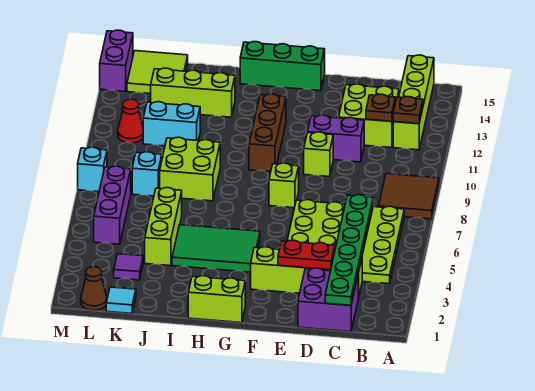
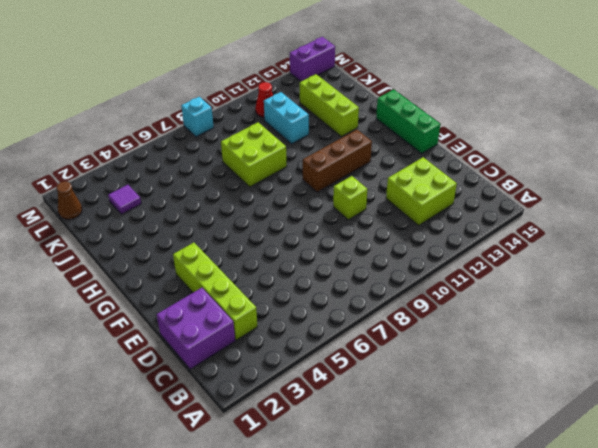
none -> brown 2x2 tile [378,174,439,219]
none -> lime 4x4 plate [287,200,404,284]
none -> lime 1x4 brick [393,55,434,150]
none -> purple 1x2 brick [307,115,364,162]

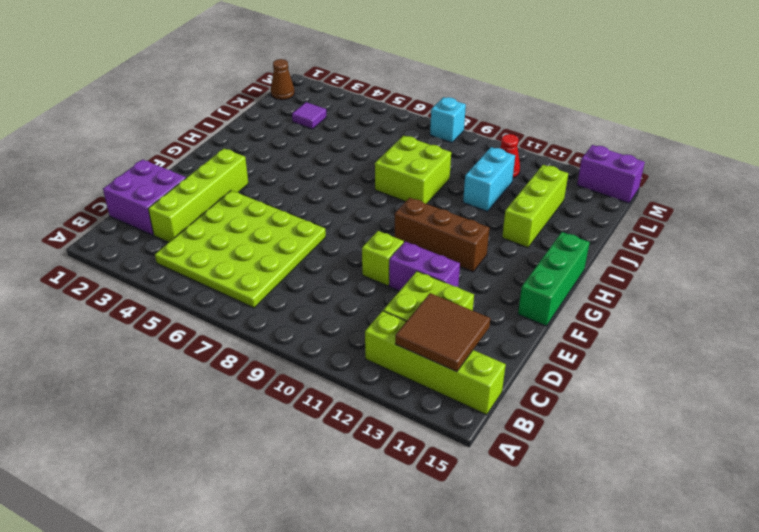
brown 2x2 tile [395,293,490,372] -> brown 2x2 tile moved to [378,174,439,219]
purple 1x2 brick [389,242,460,291] -> purple 1x2 brick turned to [307,115,364,162]
none -> lime 1x1 brick [269,163,299,208]
none -> lime 1x2 brick [188,276,245,323]
none -> green 2x3 tile [172,225,260,272]
none -> lime 1x3 brick [145,188,182,266]

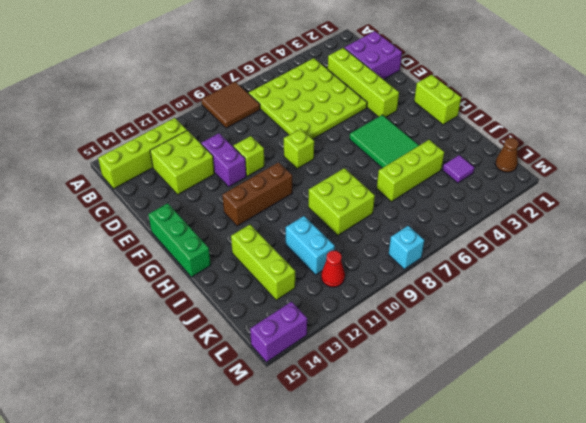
none -> cyan 1x1 tile [106,287,136,314]
none -> cyan 1x1 brick [132,152,162,196]
none -> lime 2x2 tile [127,51,188,94]
none -> purple 1x3 brick [94,166,131,244]

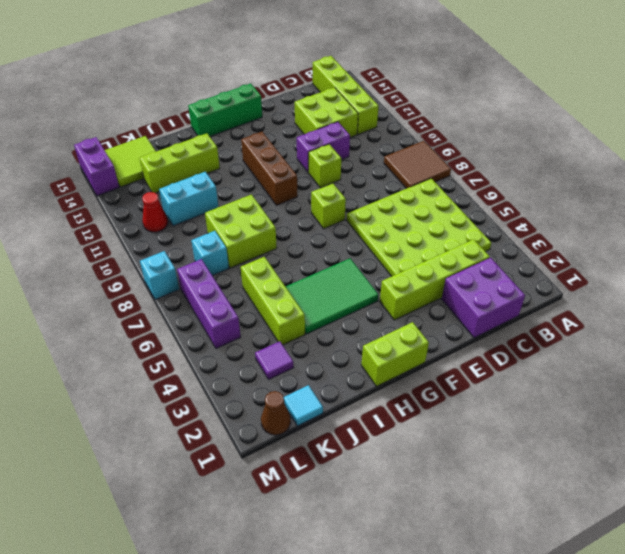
none -> brown 1x1 plate [393,97,423,124]
none -> green 1x6 plate [325,195,373,305]
none -> brown 1x1 plate [366,94,395,121]
none -> red 1x2 plate [278,240,335,270]

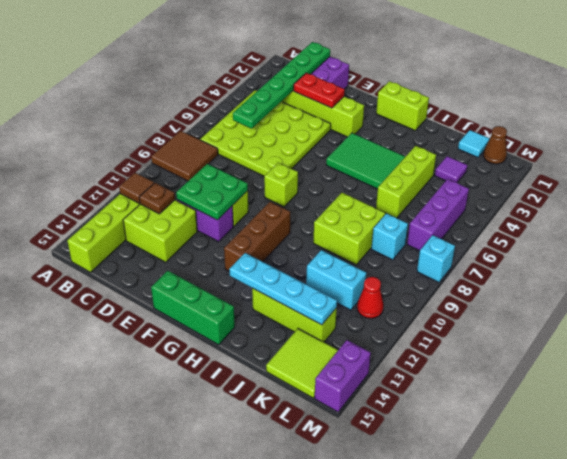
brown 1x1 tile [119,173,154,203] -> brown 1x1 plate [393,97,423,124]
green 2x2 plate [176,164,248,220] -> none
cyan 1x4 plate [229,253,337,325] -> none

